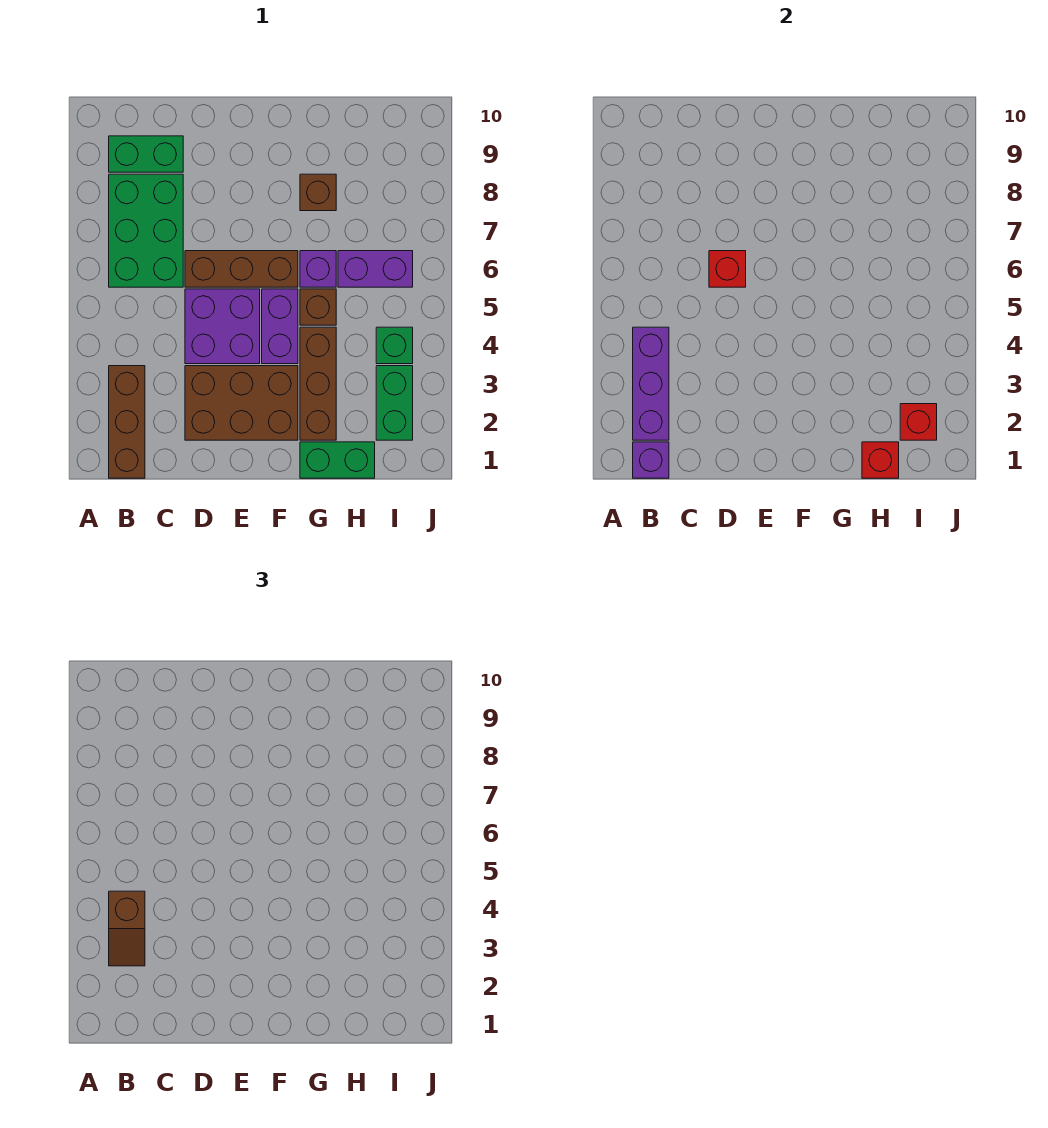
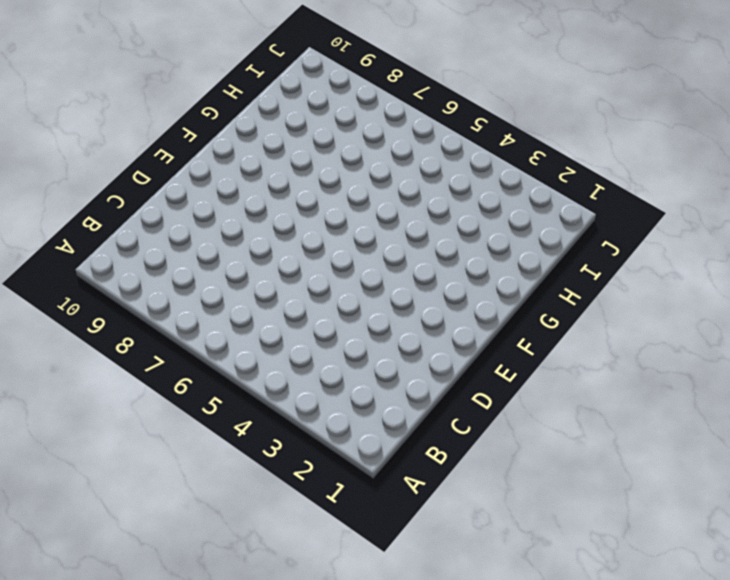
none -> brown 1x3 brick [109,366,145,478]
none -> green 2x3 brick [109,174,183,287]
none -> green 1x2 brick [109,136,183,172]

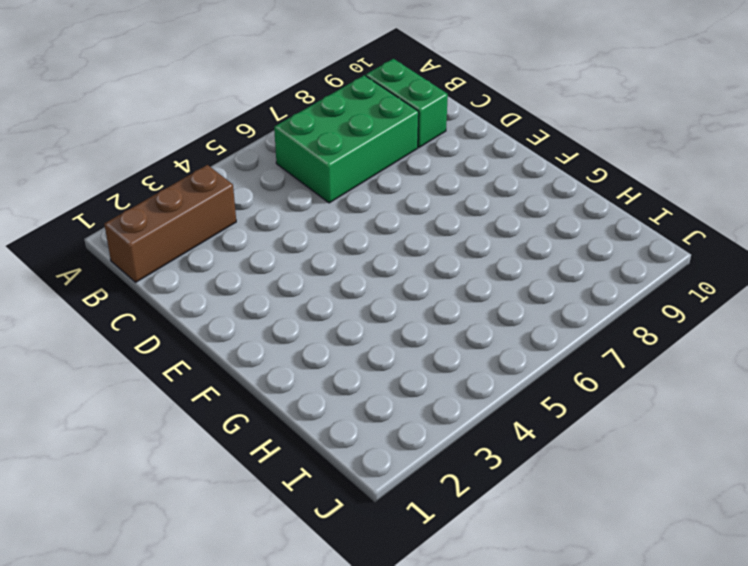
none -> brown 2x3 brick [185,366,298,440]
none -> purple 2x2 brick [185,289,260,364]
none -> brown 1x3 brick [185,251,298,287]

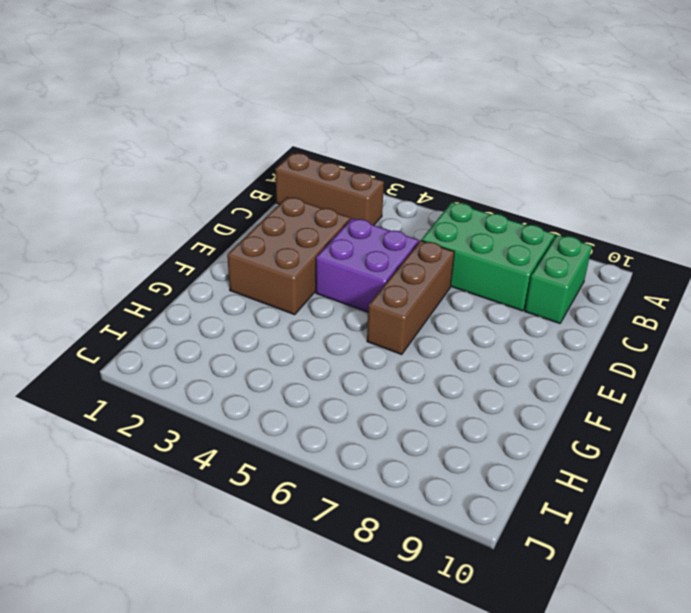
none -> purple 1x2 brick [262,289,298,364]
none -> green 1x2 brick [300,442,375,478]
none -> brown 1x3 brick [300,327,336,440]

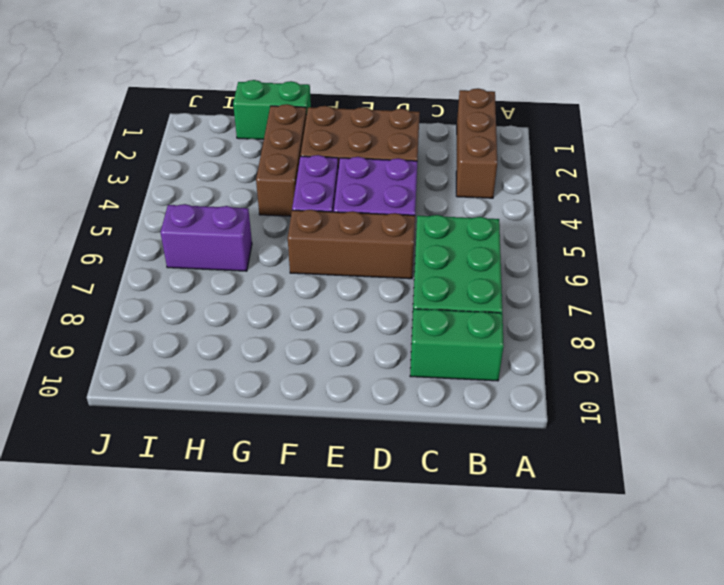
none -> brown 1x1 brick [300,289,336,325]
none -> purple 1x1 brick [300,251,336,287]
none -> brown 1x1 brick [300,174,336,211]

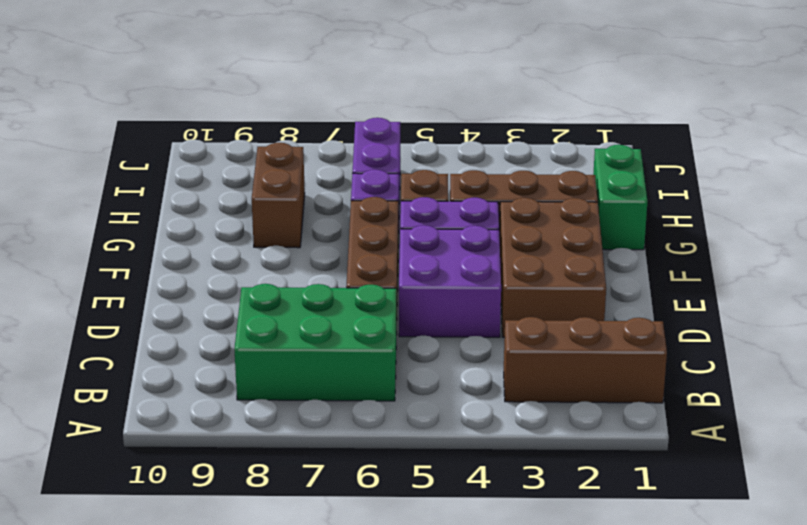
brown 1x2 brick [252,143,305,248] -> brown 1x1 brick [300,174,336,211]
none -> green 1x2 brick [109,136,183,172]
none -> green 1x2 brick [376,366,413,440]
none -> green 1x1 brick [376,327,413,364]

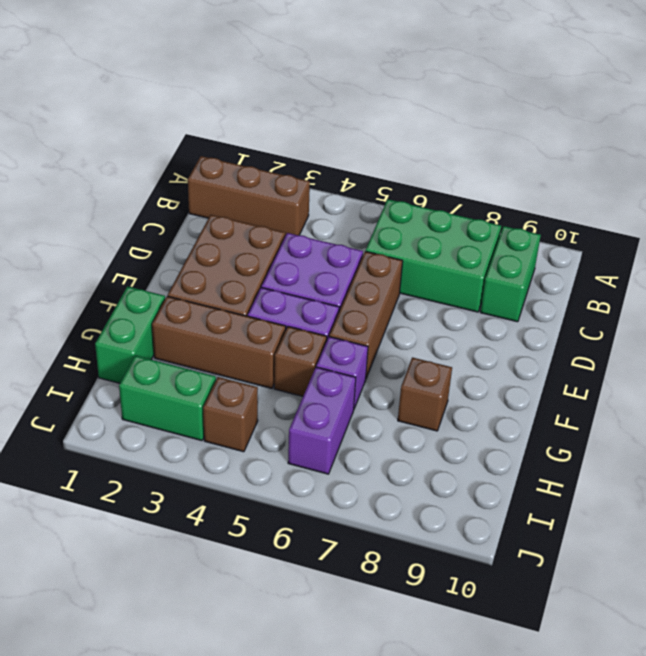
brown 1x1 brick [203,377,258,452] -> green 1x1 brick [376,327,413,364]
none -> purple 1x1 brick [633,442,669,478]
none -> purple 1x3 brick [633,327,669,440]
none -> red 1x1 brick [709,251,746,287]

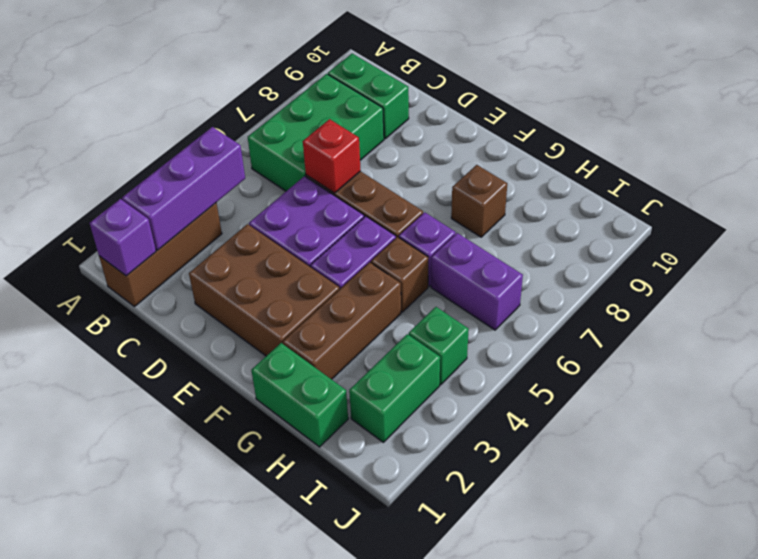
none -> red 1x1 brick [862,442,899,478]
none -> red 1x1 brick [900,404,937,440]
none -> brown 1x2 slope [109,891,145,966]

